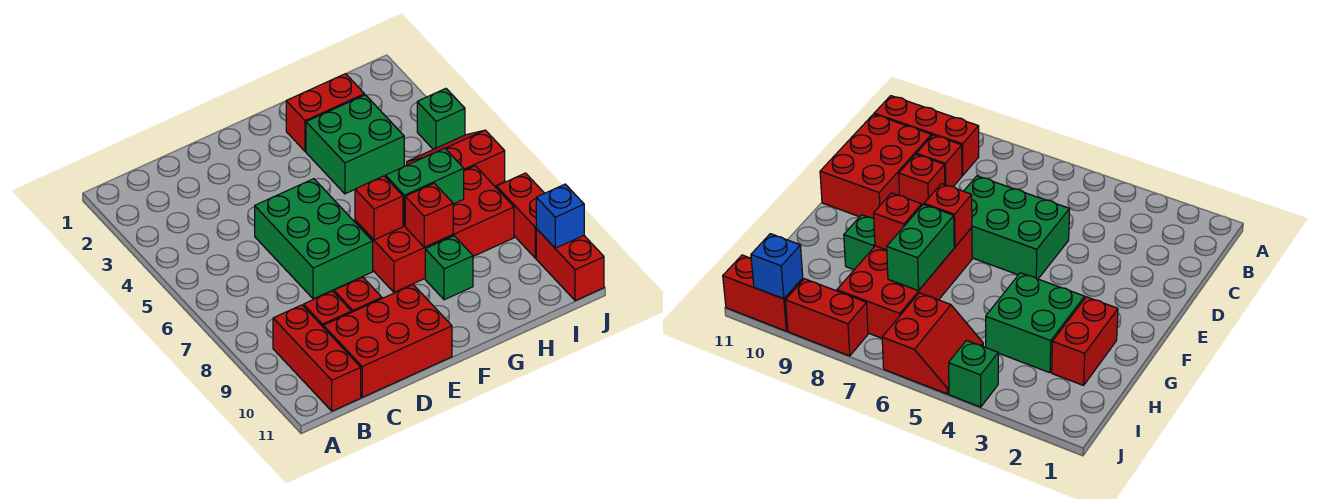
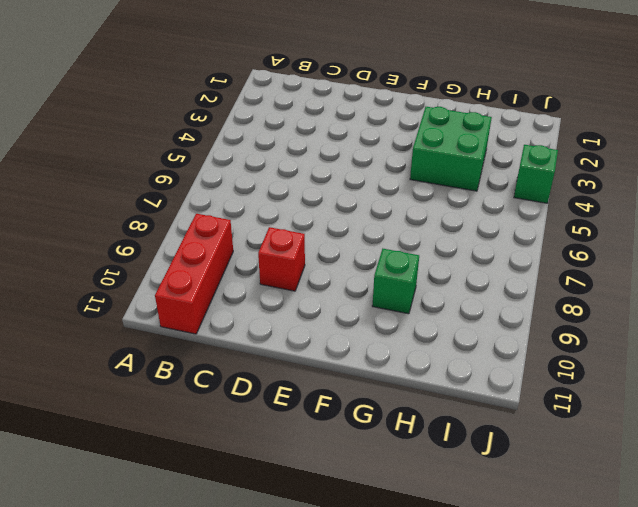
none -> red 1x1 brick [304,291,351,327]
none -> red 2x3 brick [323,285,452,397]
none -> green 2x3 brick [255,179,373,299]

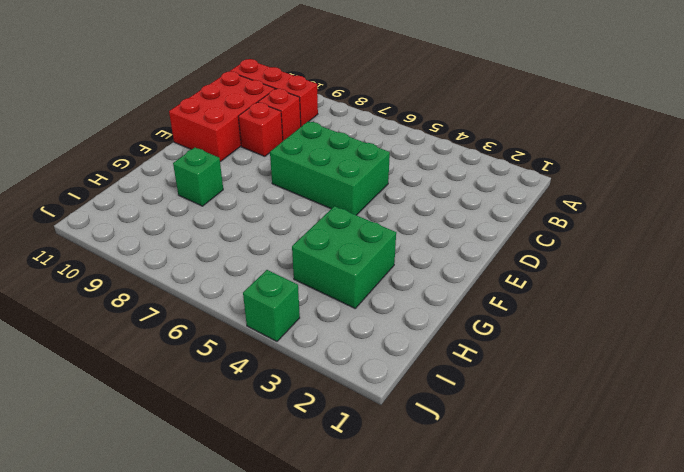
none -> red 2x4 brick [355,166,514,292]
none -> red 1x2 brick [286,74,364,152]
none -> red 2x2 slope [407,130,505,186]

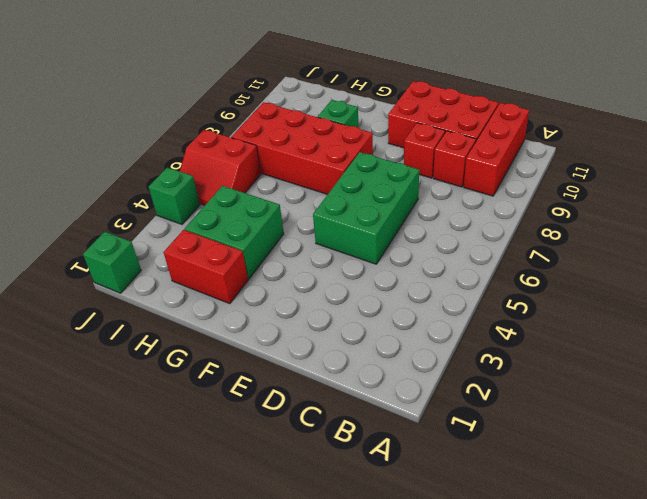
green 1x1 brick [83,232,141,293] -> none
none -> red 1x2 brick [497,173,544,258]
none -> red 1x2 brick [536,229,604,301]
none -> red 1x1 brick [355,176,403,240]

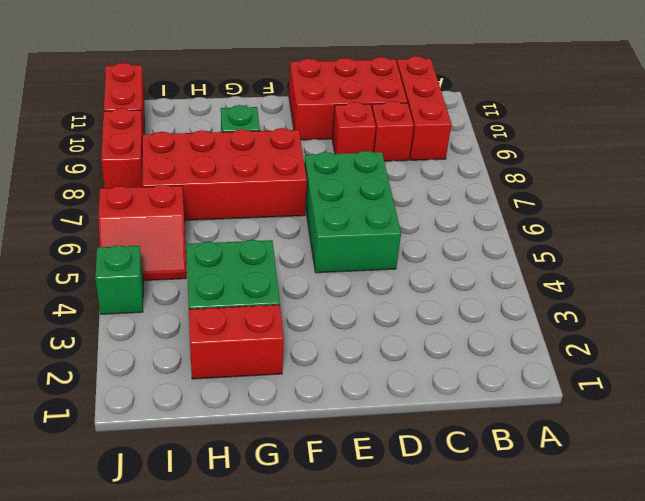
none -> red 1x1 brick [355,176,403,240]
none -> green 1x2 brick [386,148,464,226]
none -> red 1x1 brick [405,183,453,247]

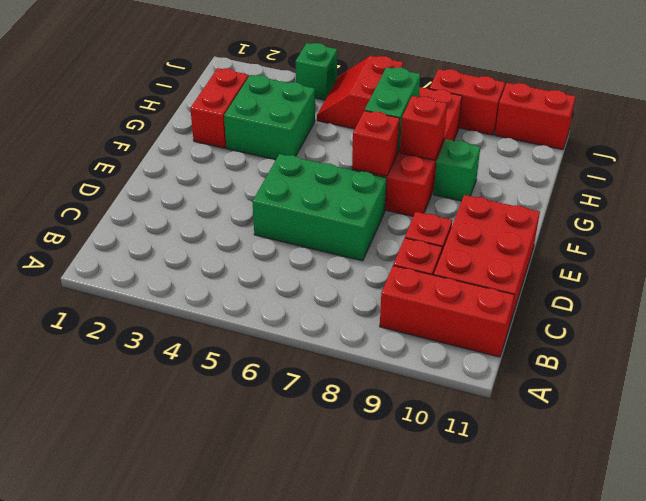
none -> blue 1x1 brick [536,184,584,248]

